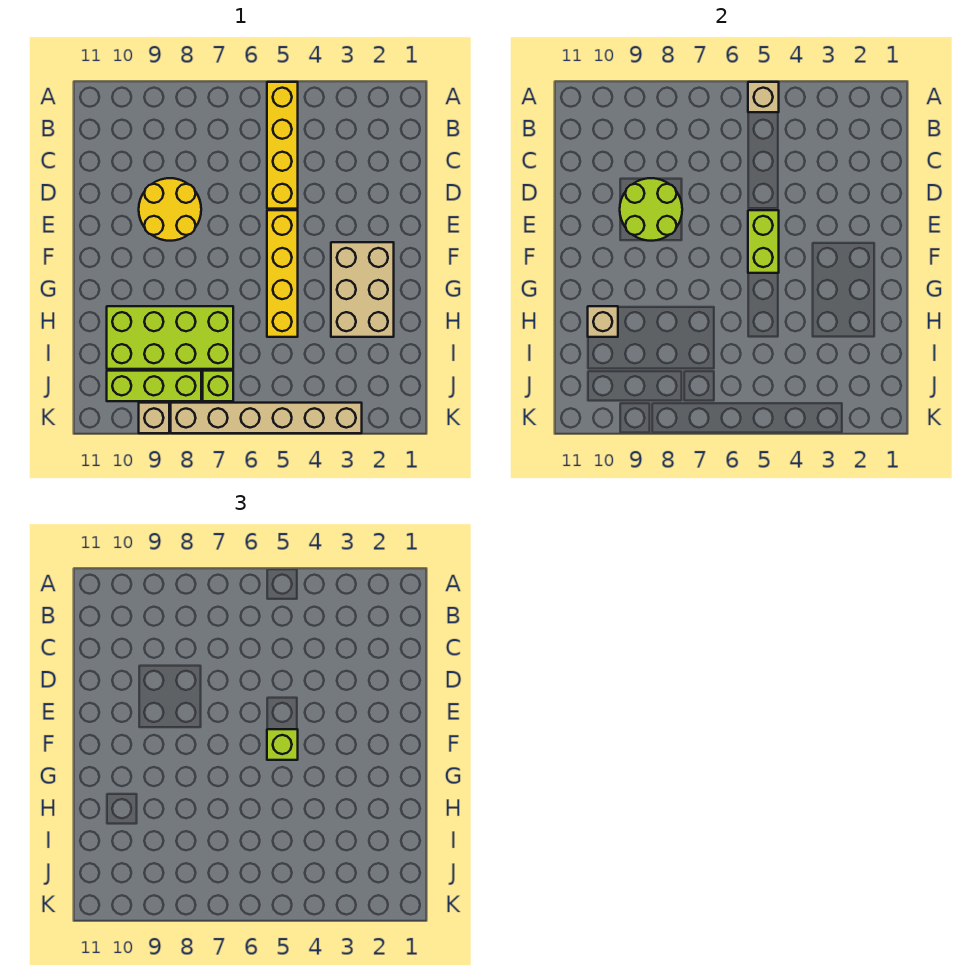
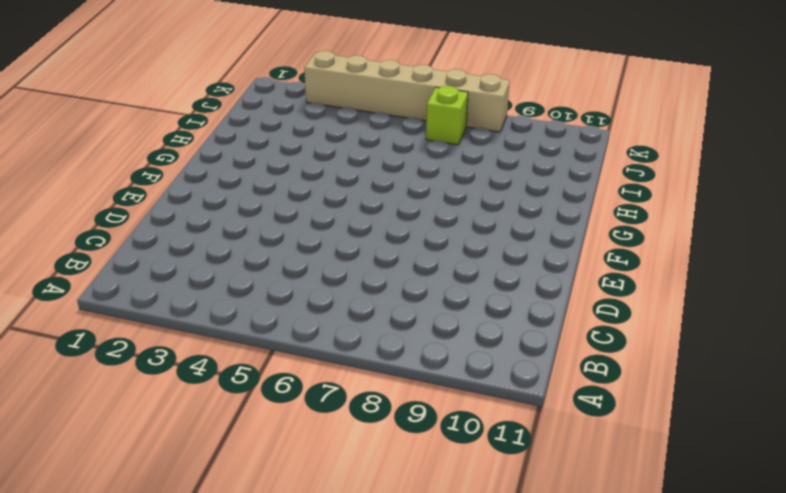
none -> yellow 1x4 brick [267,82,298,209]
none -> yellow 2x2 round brick [139,178,201,241]
none -> yellow 1x4 brick [267,210,298,337]

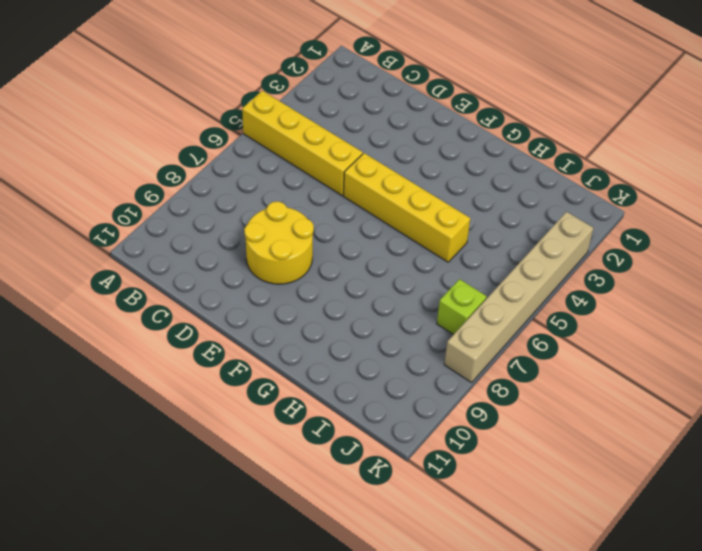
none -> tan 2x3 brick [331,242,394,337]
none -> lime 2x4 brick [107,306,233,369]
none -> lime 1x3 brick [107,371,201,401]

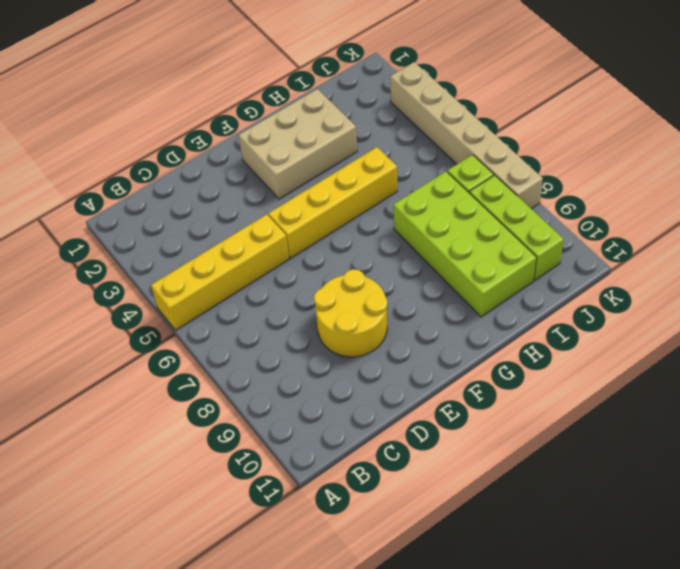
none -> tan 1x1 brick [139,403,169,433]
none -> tan 1x1 brick [748,82,779,112]
none -> lime 2x2 round brick [620,178,682,241]

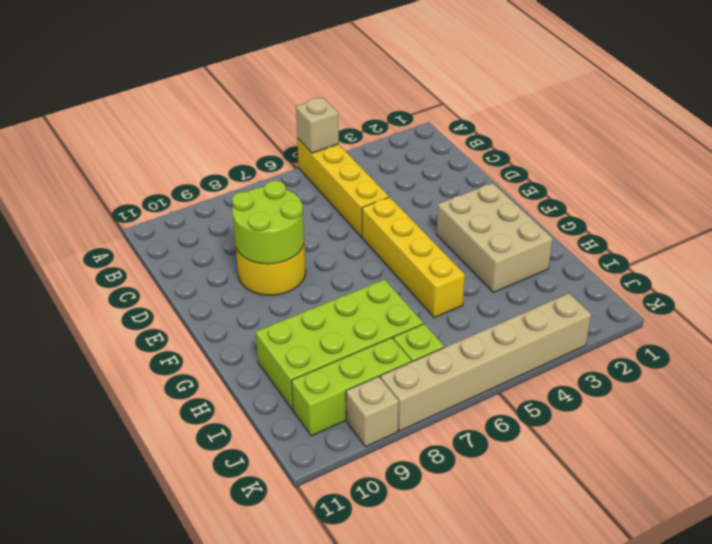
none -> lime 1x2 brick [748,210,779,273]
none -> tan 1x1 brick [588,306,618,337]
none -> lime 1x1 brick [267,729,298,760]

